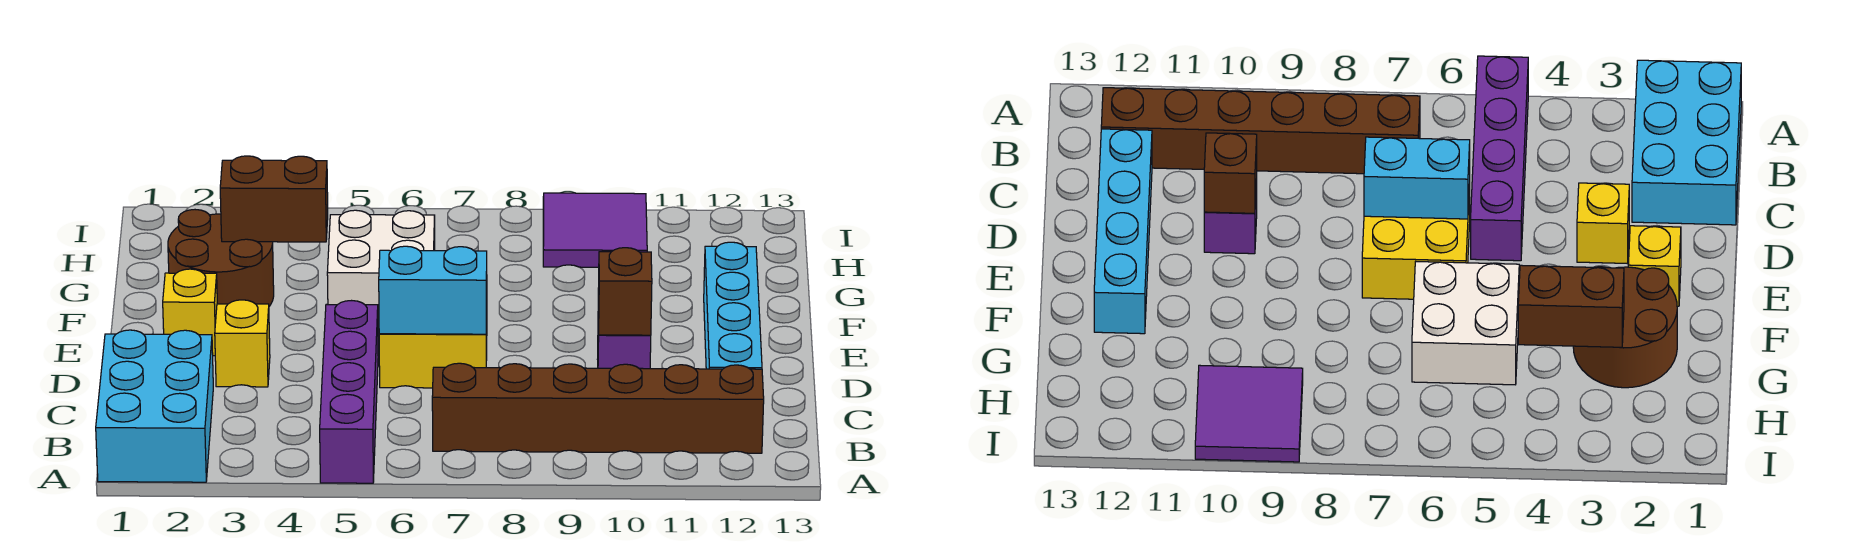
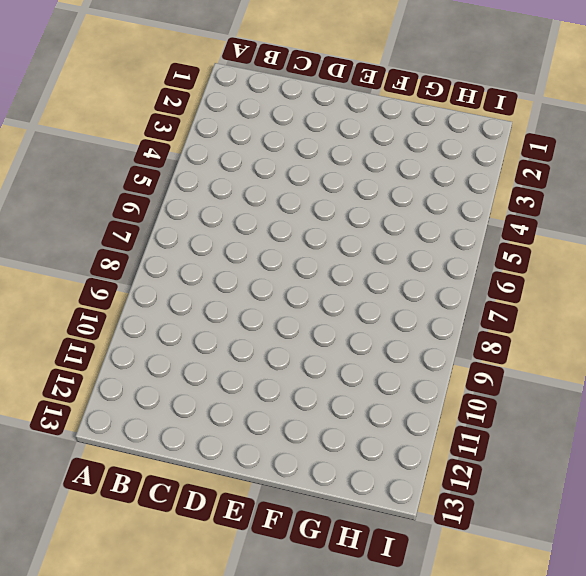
none -> cyan 2x3 brick [96,330,213,482]
none -> purple 1x4 brick [320,301,378,483]
none -> brown 1x6 brick [432,363,764,453]

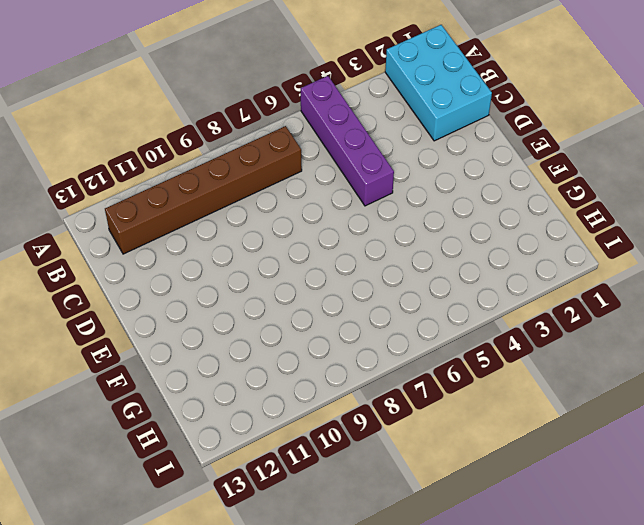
none -> cyan 1x4 brick [704,242,762,369]
none -> yellow 1x1 brick [215,300,270,387]
none -> yellow 2x2 brick [379,316,487,388]

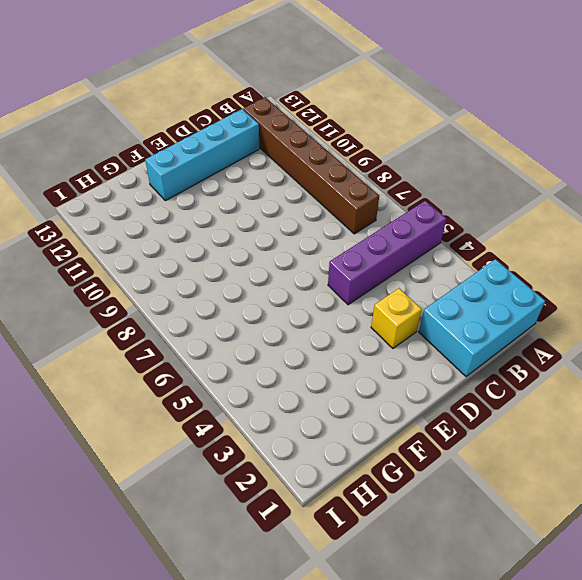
none -> yellow 2x2 brick [379,316,487,388]
none -> purple 1x1 brick [597,327,651,369]
none -> yellow 1x1 brick [163,269,217,356]

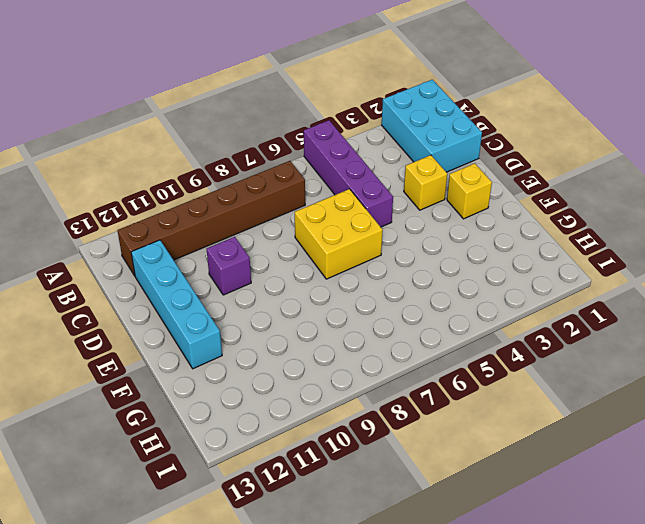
none -> brown 2x2 round brick [168,210,274,306]
none -> white 2x2 brick [327,210,435,326]
none -> purple 2x2 tile [543,193,647,267]

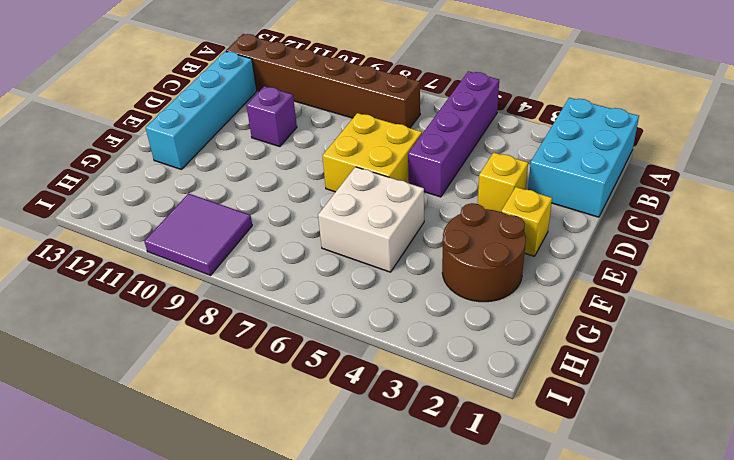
none -> cyan 1x2 brick [379,246,487,334]
none -> brown 1x1 brick [598,248,652,336]
none -> brown 1x2 brick [220,156,328,242]

